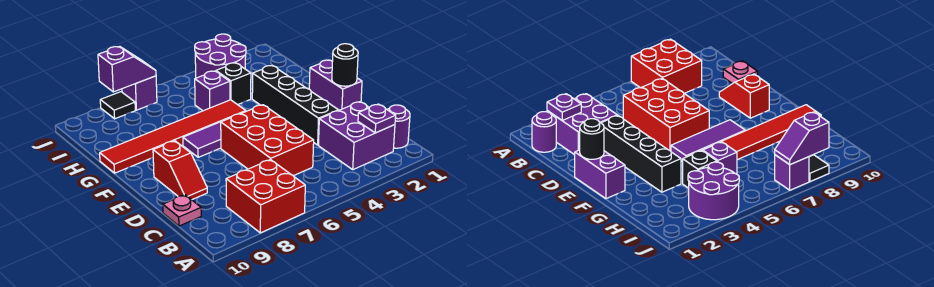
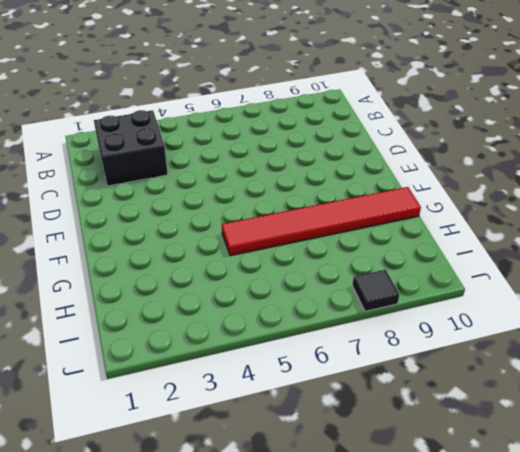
black 2x2 brick [94,110,168,186] -> purple 2x2 brick [318,102,395,170]
none -> red 2x2 brick [226,160,305,233]
none -> purple 1x1 round brick [387,105,410,148]
none -> red 2x3 brick [221,105,314,176]

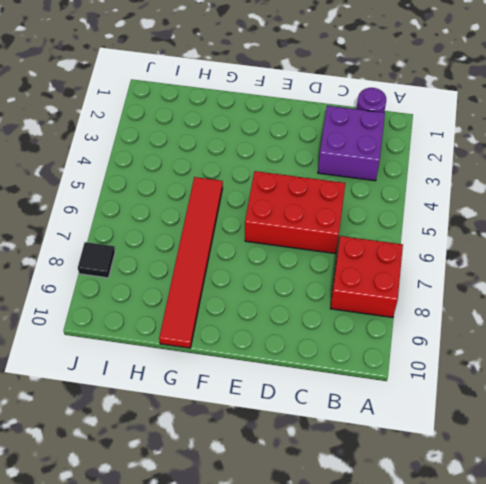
none -> pink 1x1 plate [163,195,201,226]
none -> black 1x4 brick [252,65,339,145]
none -> red 1x2 slope [153,141,207,200]

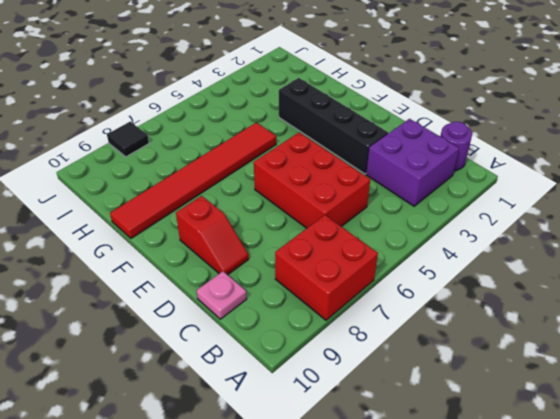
none -> purple 1x2 brick [309,60,362,110]
none -> purple 1x3 tile [183,122,221,157]
none -> black 1x1 brick [216,63,251,105]

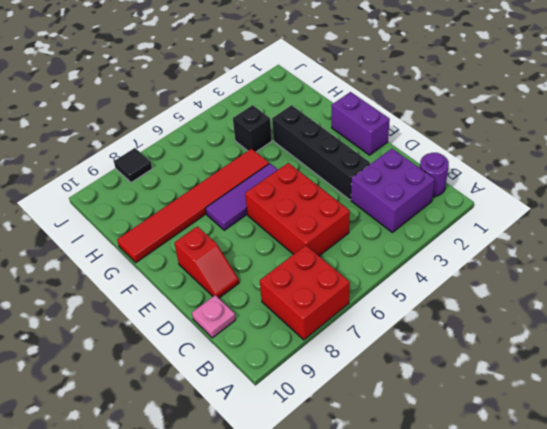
none -> purple 1x1 brick [195,71,230,111]
none -> purple 2x2 round brick [195,34,246,78]
none -> purple 1x1 brick [122,76,157,110]

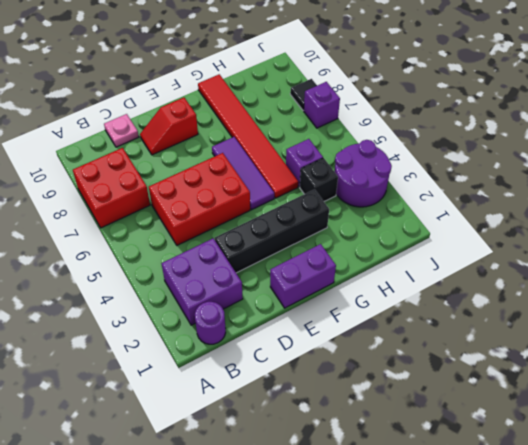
none -> purple 1x1 plate [358,104,396,133]
none -> black 1x1 round brick [332,44,358,86]
none -> purple 1x2 slope [98,46,156,92]

